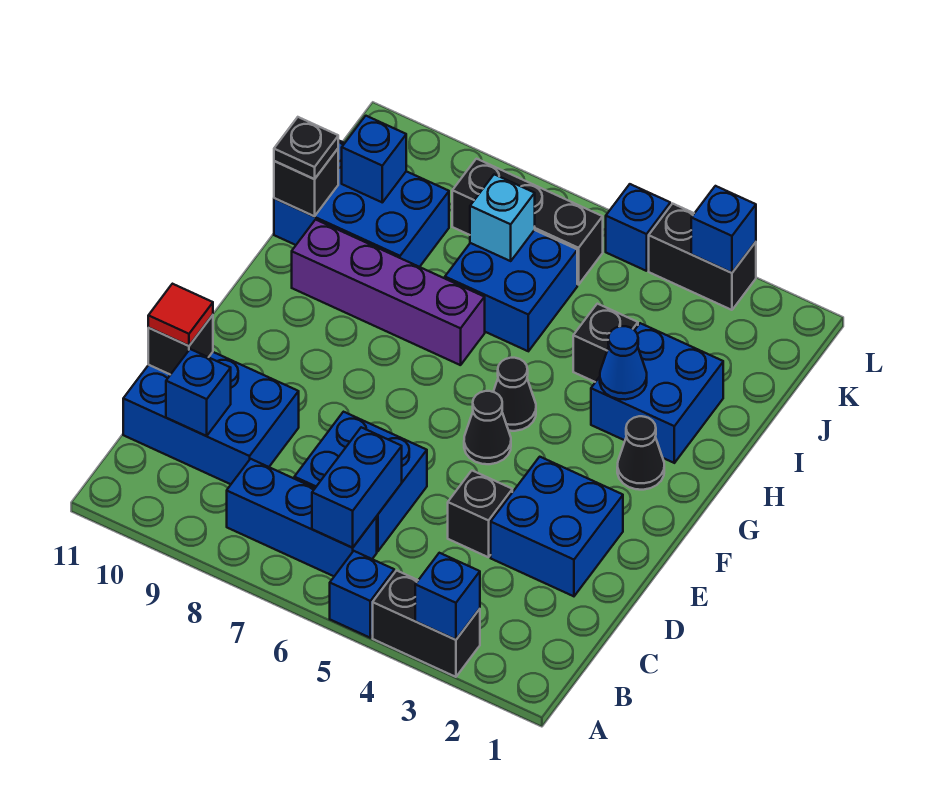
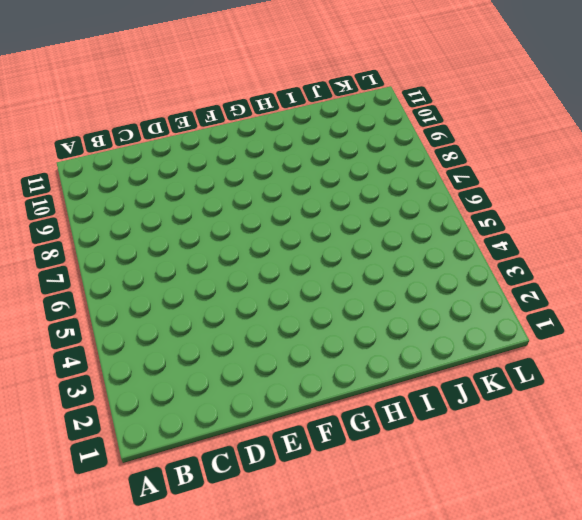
none -> black 1x2 brick [373,570,480,677]
none -> blue 1x1 brick [330,551,394,638]
none -> blue 1x3 brick [227,459,377,576]

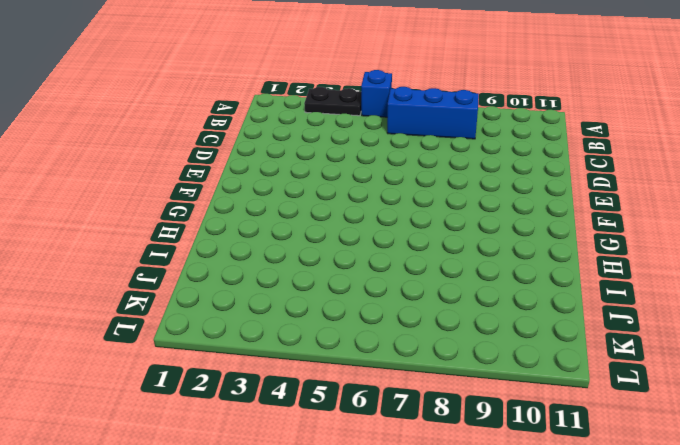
black 1x2 plate [304,87,361,116] -> black 1x2 brick [373,570,480,677]
none -> blue 2x2 brick [294,412,427,552]
none -> blue 2x3 brick [123,352,299,484]
none -> blue 2x2 brick [491,457,623,596]

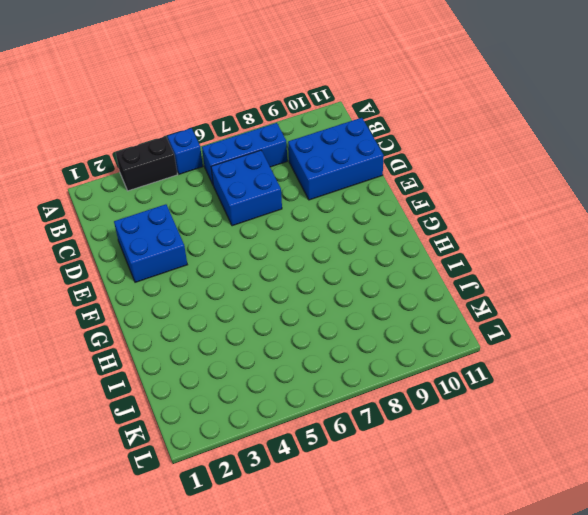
none -> black 1x1 brick [448,471,512,557]
none -> black 1x1 cone [464,391,511,464]
none -> black 1x1 cone [617,416,664,490]

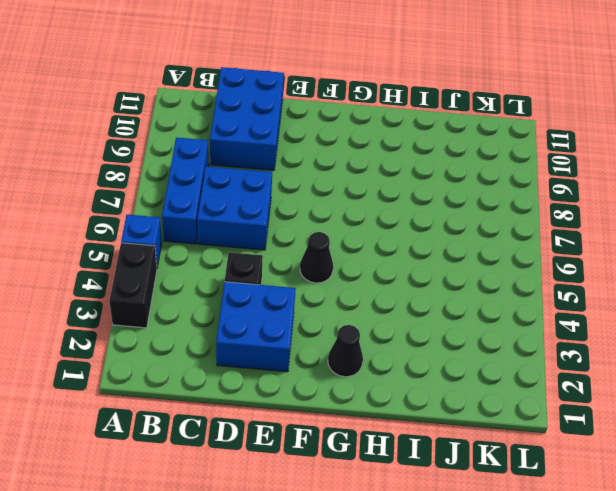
none -> black 1x1 cone [493,358,536,431]
none -> blue 2x2 brick [591,323,723,463]
none -> purple 1x4 brick [292,220,485,365]

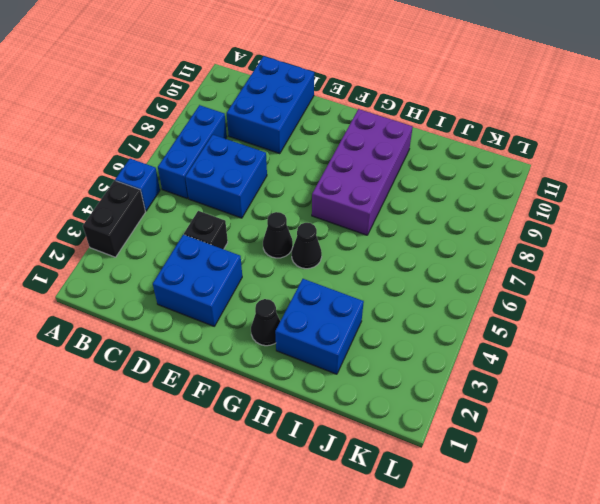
purple 2x4 brick [312,109,413,235] -> purple 1x4 brick [292,220,485,365]
none -> black 1x1 brick [573,304,638,382]
none -> blue 2x2 brick [445,230,577,351]
none -> blue 2x3 brick [274,140,449,267]

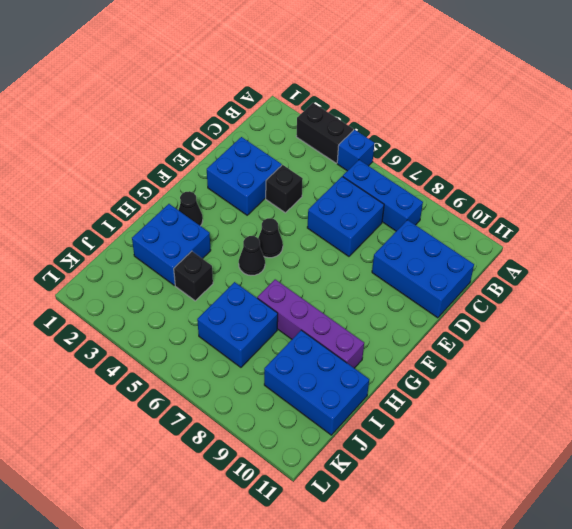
none -> black 1x3 brick [452,159,603,285]
none -> black 1x2 brick [649,204,756,310]
none -> blue 1x1 brick [606,184,670,271]

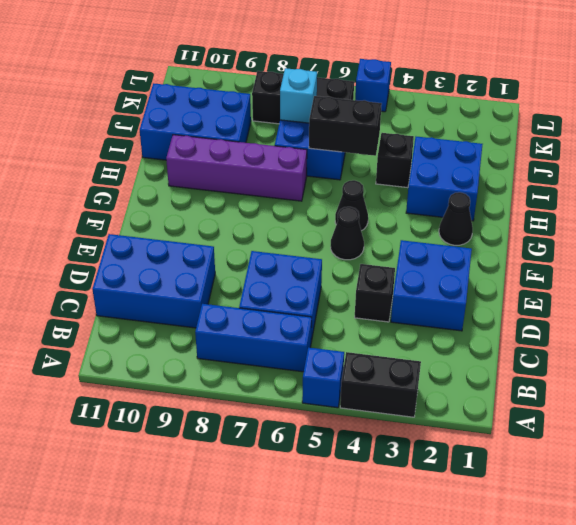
black 1x2 brick [309,96,382,156] -> black 1x2 brick moved to [649,204,756,310]
none -> blue 1x1 brick [415,553,480,640]
none -> blue 1x2 brick [312,427,402,548]
none -> blue 1x1 brick [166,349,231,436]

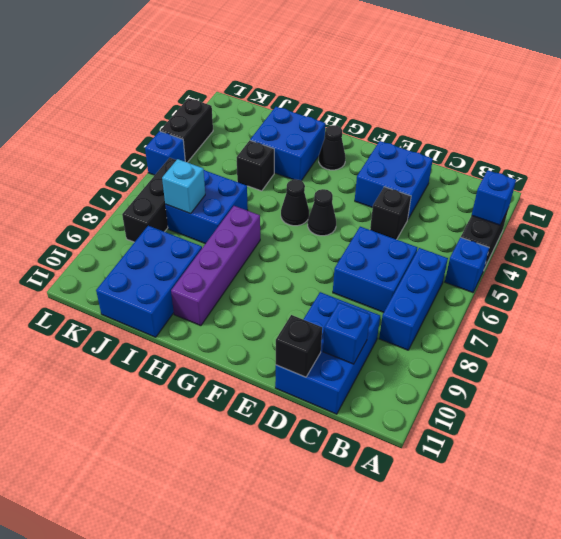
none -> blue 1x2 brick [312,427,402,548]
none -> blue 1x1 cone [600,326,647,400]
none -> black 1x1 brick [274,149,338,216]

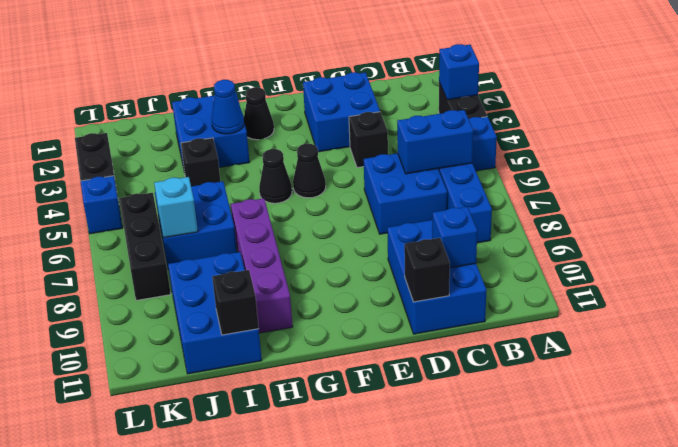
none -> blue 1x1 brick [342,116,406,202]
none -> blue 1x1 brick [691,186,756,273]
none -> red 1x1 tile [148,284,213,346]

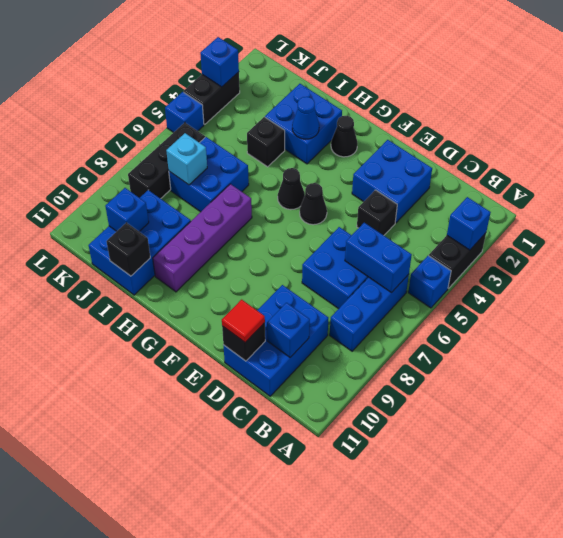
none -> black 1x1 plate [274,117,338,179]

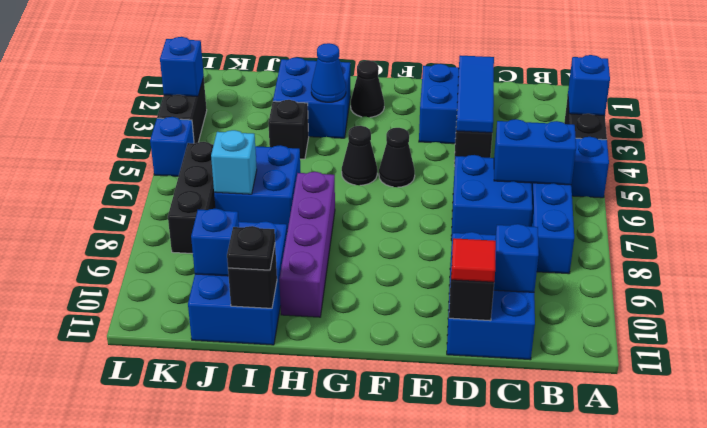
blue 1x3 tile [456,56,494,133] -> none

